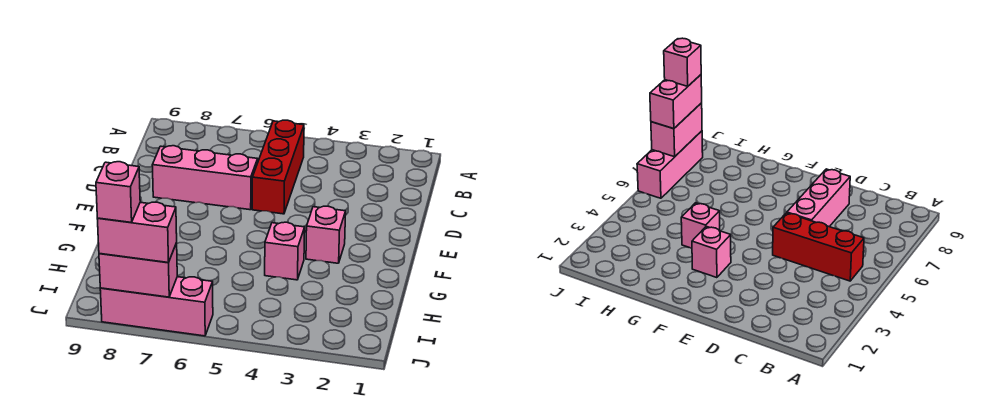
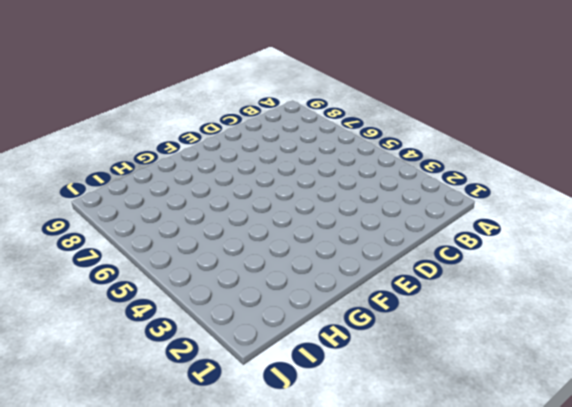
none -> red 1x3 brick [252,120,304,214]
none -> pink 1x3 brick [152,146,258,210]

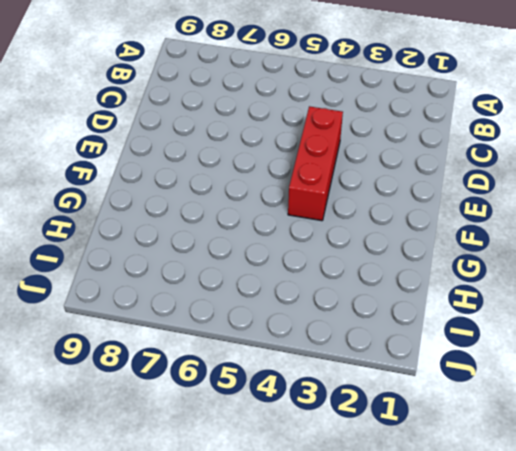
red 1x3 brick [288,106,343,221] -> red 1x3 brick moved to [252,120,304,214]
none -> pink 1x3 brick [152,146,258,210]
none -> pink 1x1 brick [306,206,346,263]

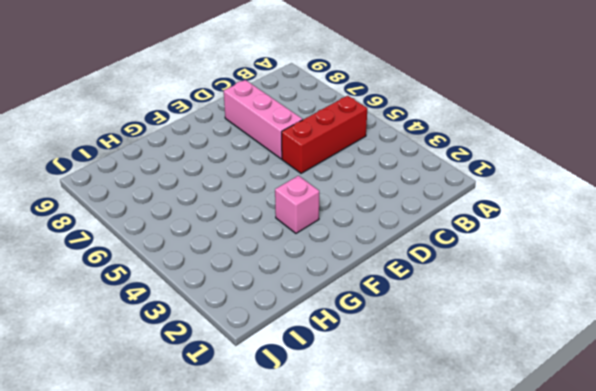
none -> pink 1x1 brick [265,222,305,280]
none -> pink 1x3 brick [100,277,213,336]

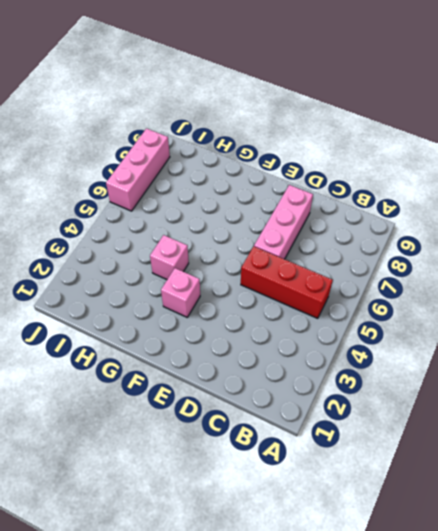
none -> pink 1x2 brick [99,243,177,297]
none -> pink 1x2 brick [98,202,177,263]

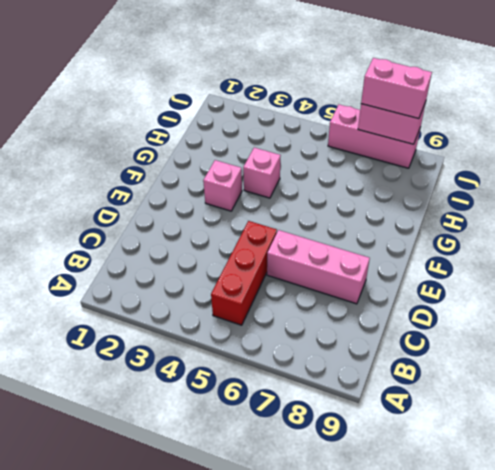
none -> pink 1x1 brick [96,162,140,222]

